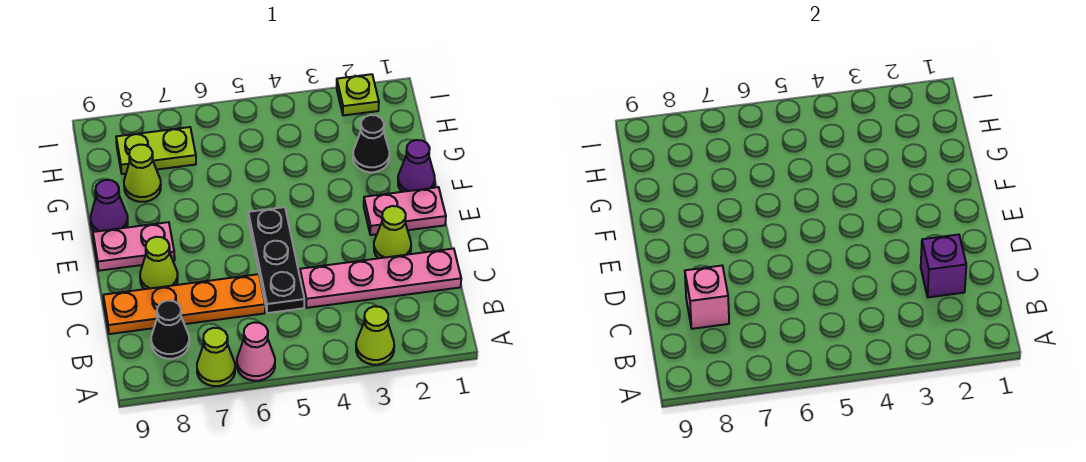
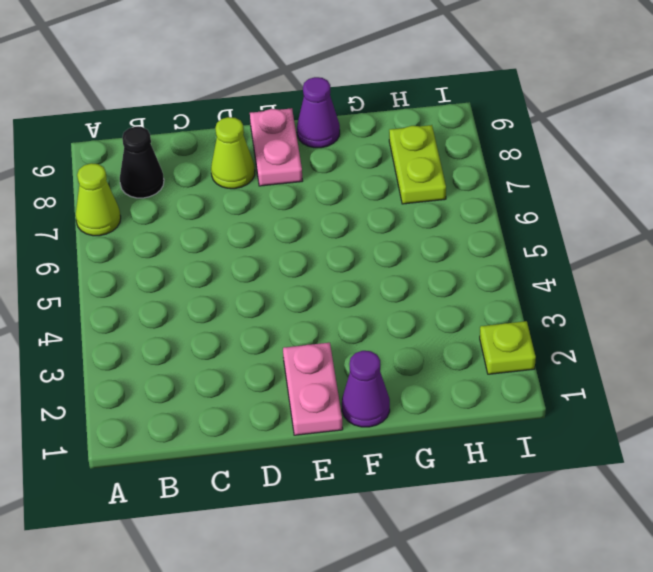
none -> lime 1x1 cone [356,306,394,365]
none -> pink 1x1 cone [237,322,275,381]
none -> pink 1x4 plate [300,249,461,308]

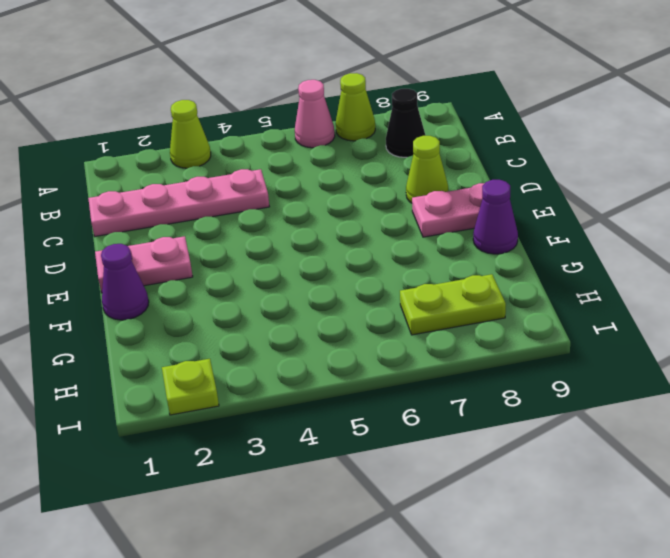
none -> black 1x3 plate [248,207,304,313]
none -> orange 1x4 plate [103,274,265,334]
none -> lime 1x1 cone [374,206,411,258]

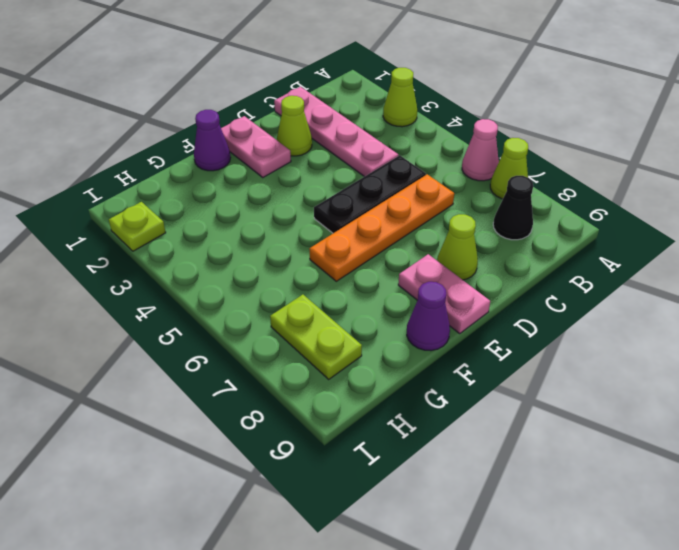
orange 1x4 plate [310,174,454,281] -> orange 1x4 plate turned to [103,274,265,334]
none -> black 1x1 cone [353,115,390,172]
none -> lime 1x1 cone [124,145,161,202]
none -> purple 1x1 brick [921,235,966,297]

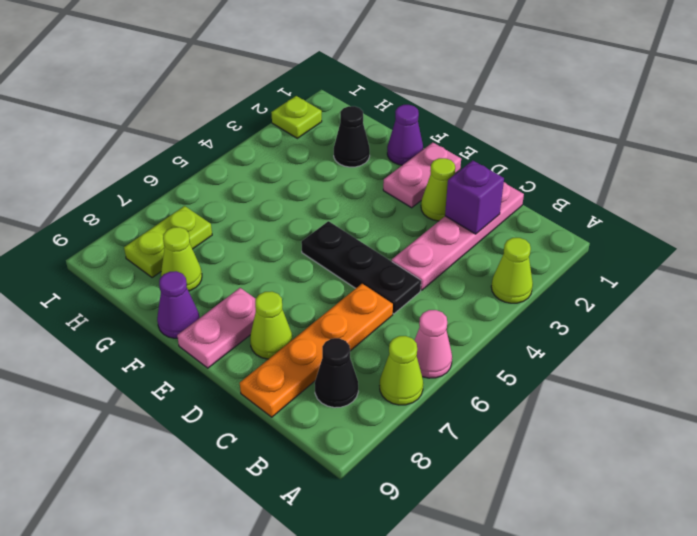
none -> pink 1x1 brick [685,266,729,329]

